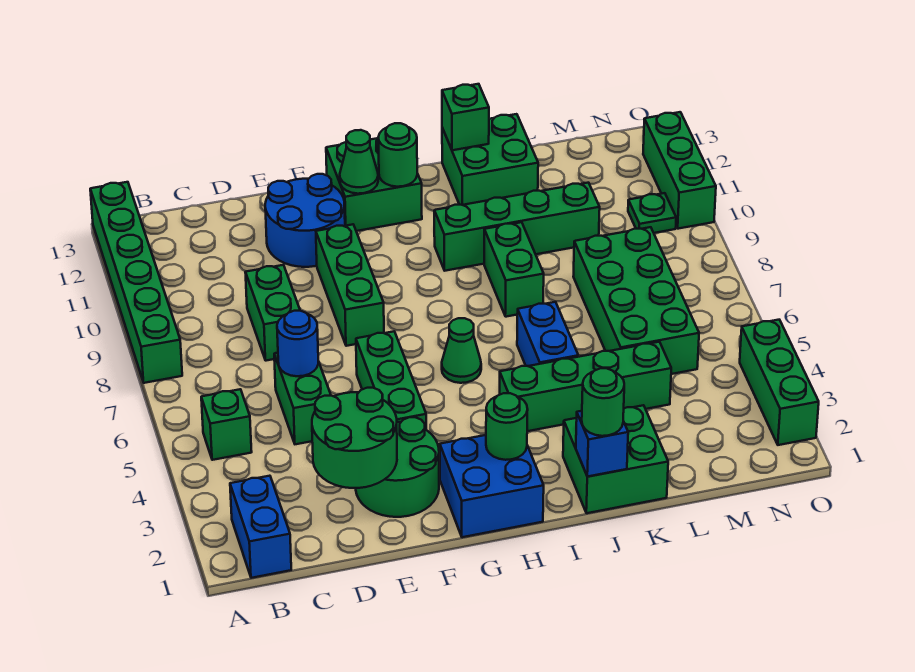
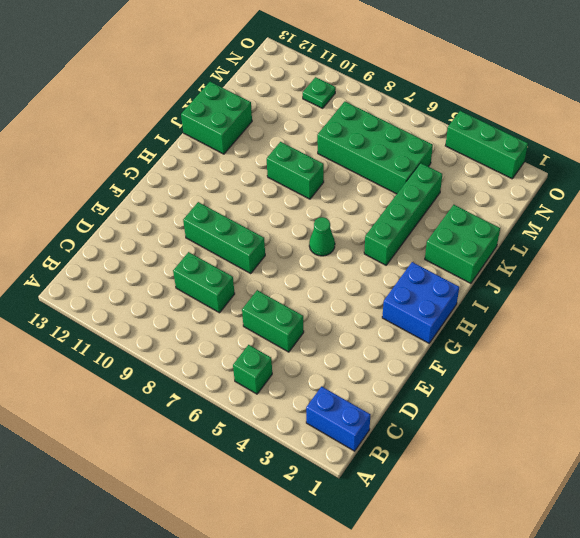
none -> green 1x6 brick [90,182,182,383]
none -> green 2x2 round brick [356,417,439,517]
none -> blue 2x2 round brick [265,174,345,267]
none -> green 1x3 brick [356,331,426,430]

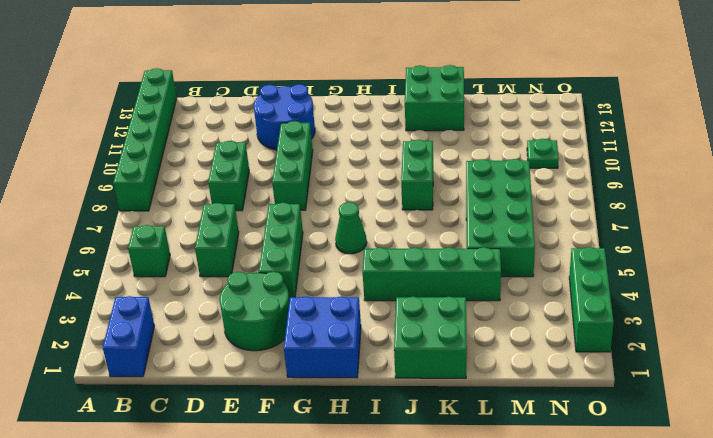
none -> green 2x2 brick [326,138,422,231]
none -> green 1x4 brick [434,183,600,271]
none -> blue 1x2 brick [517,302,578,366]
none -> green 1x3 brick [643,112,716,229]

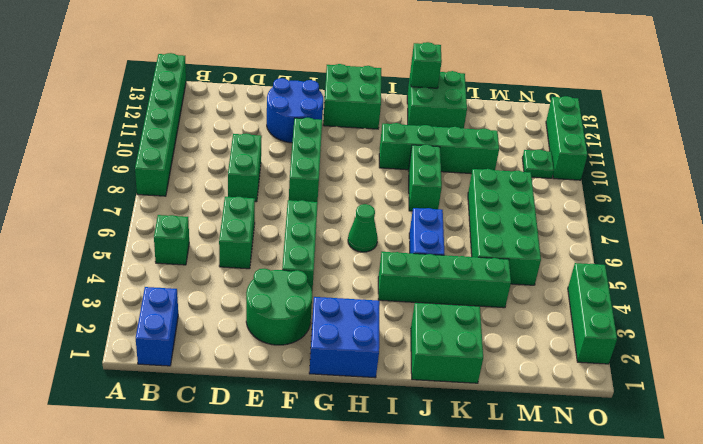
none -> green 2x2 round brick [312,388,397,488]
none -> blue 1x1 round brick [277,311,318,376]
none -> green 1x1 cone [340,130,378,194]
none -> green 1x1 round brick [486,393,528,460]

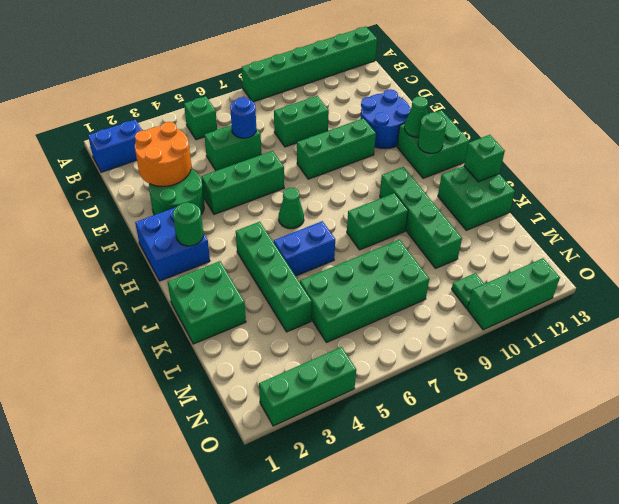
orange 2x2 round brick [135,122,191,186] -> green 2x2 round brick [312,388,397,488]
none -> blue 1x1 brick [576,411,628,477]
none -> green 1x1 round brick [582,368,624,436]

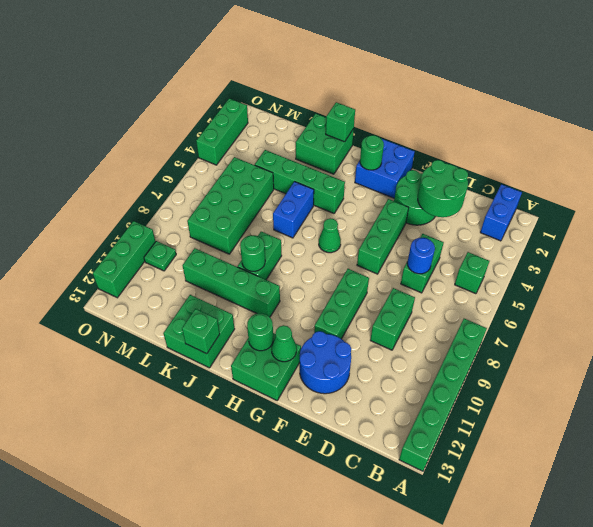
green 1x1 brick [326,102,355,142] -> blue 1x1 brick [576,411,628,477]
green 1x1 round brick [240,235,265,271] -> green 1x1 round brick moved to [582,368,624,436]

